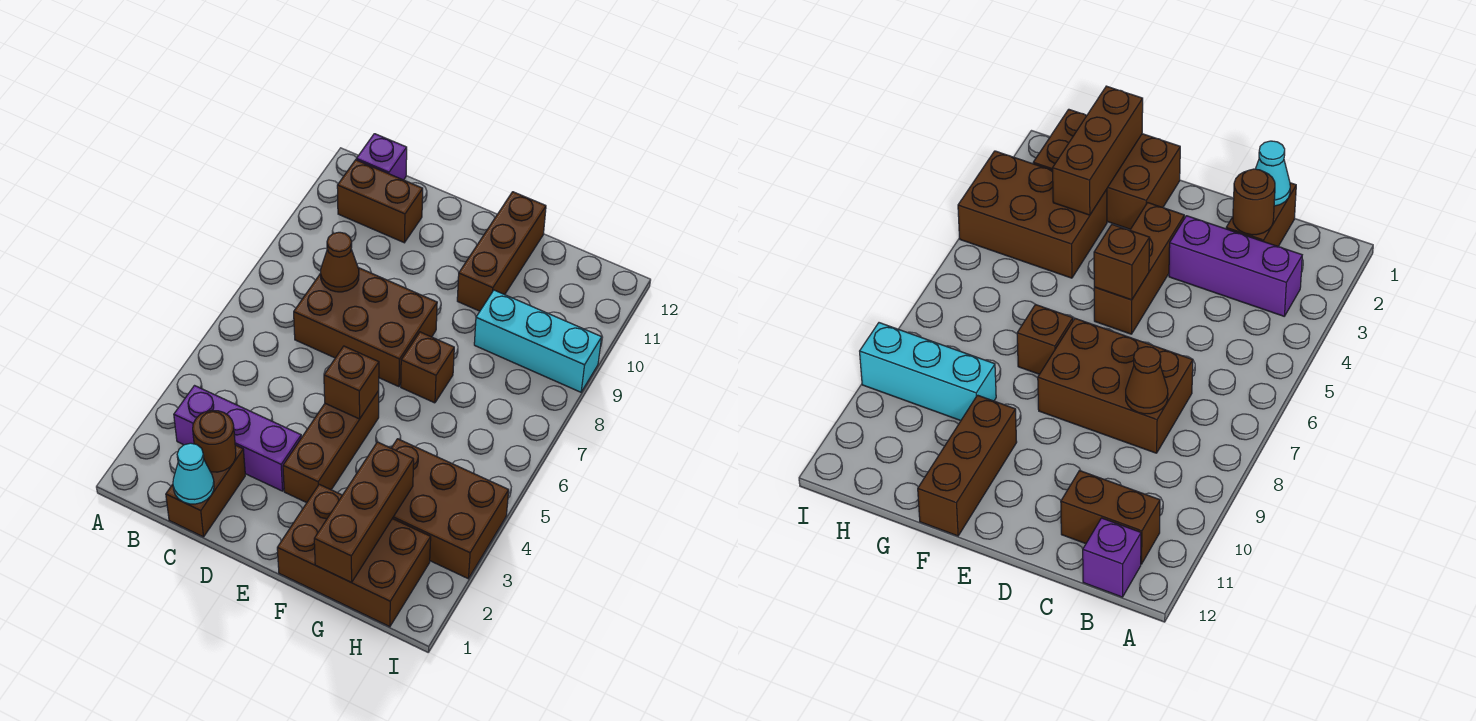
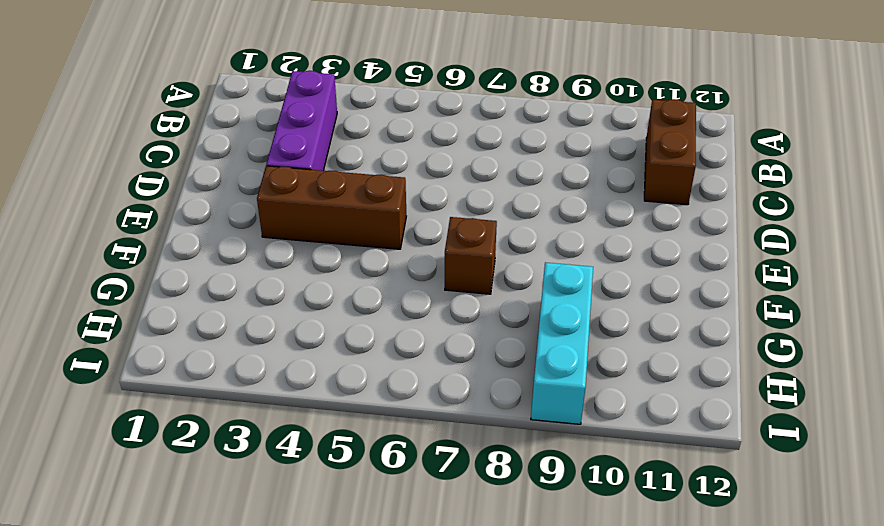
none -> purple 1x1 brick [356,134,407,180]
none -> brown 1x2 brick [166,445,245,537]
none -> brown 2x3 brick [294,268,437,387]

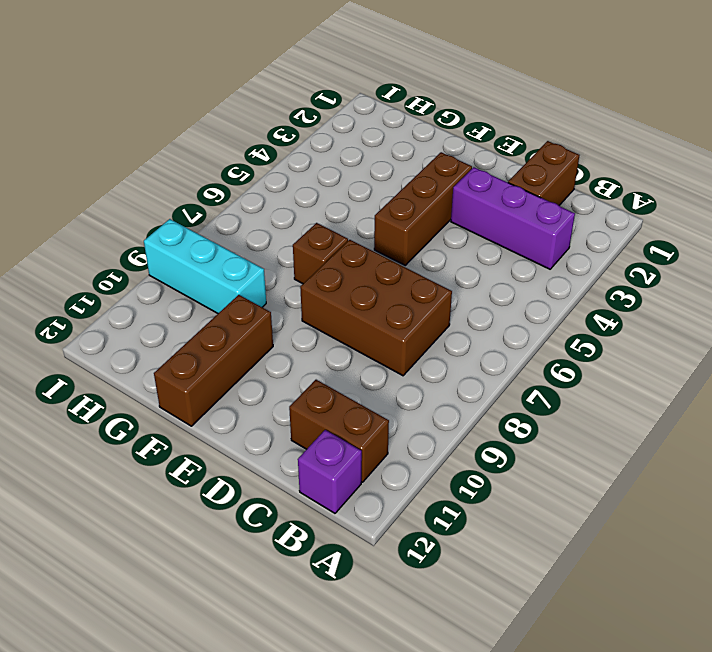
none -> brown 2x3 brick [277,484,431,627]
none -> brown 2x3 brick [392,439,509,579]
none -> cyan 1x1 cone [173,443,214,504]

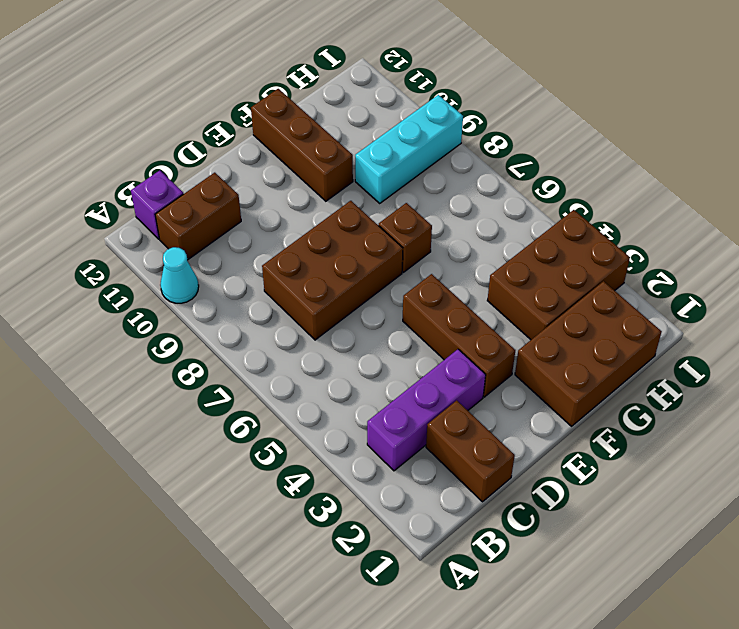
cyan 1x1 cone [160,247,199,303] -> cyan 1x1 cone moved to [173,443,214,504]
none -> brown 1x1 round brick [193,410,236,472]
none -> brown 1x1 cone [321,232,359,292]
none -> brown 1x1 brick [324,346,379,419]

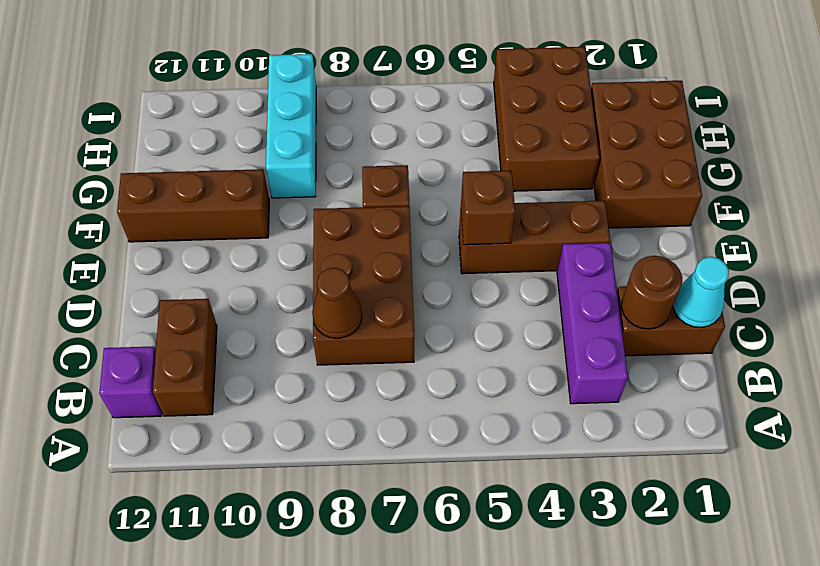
none -> brown 1x3 brick [314,442,414,583]

